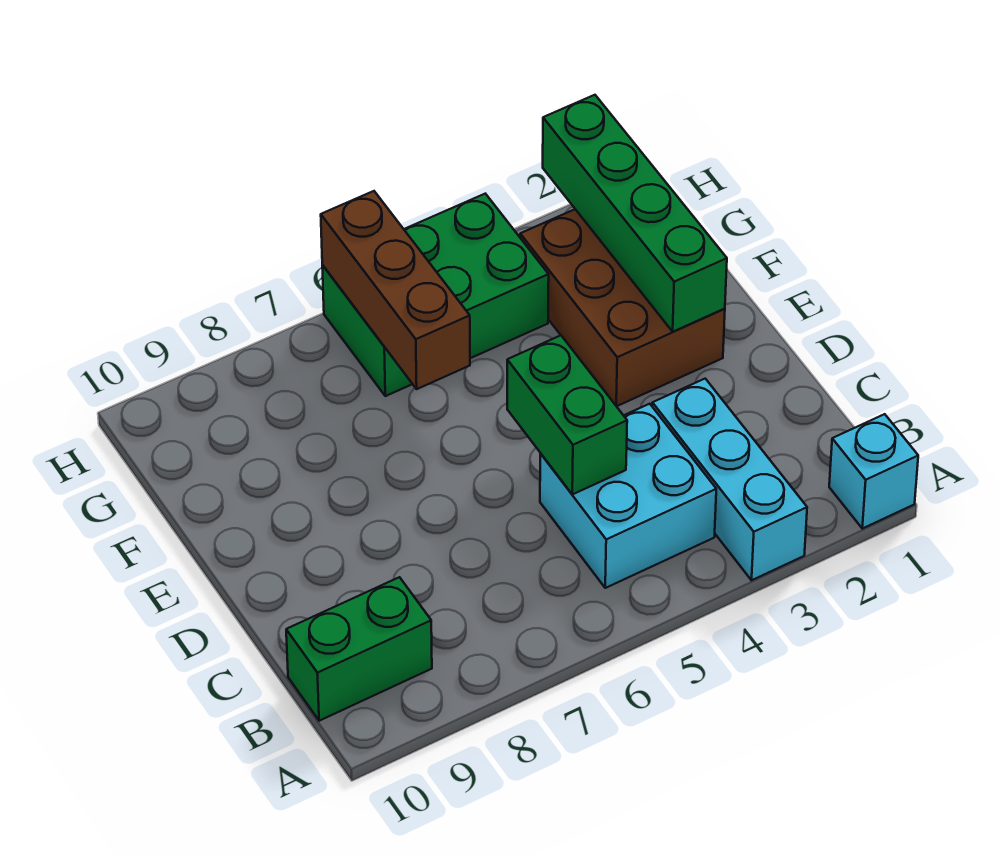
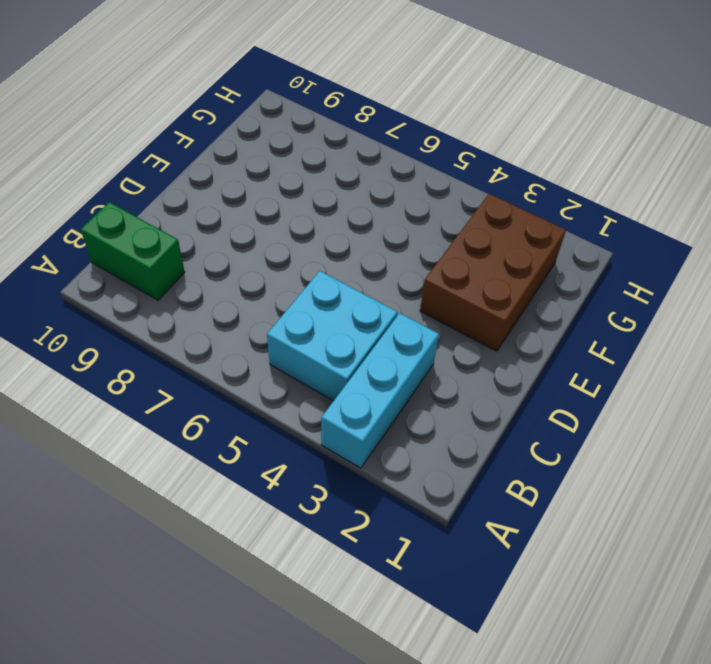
none -> cyan 1x1 brick [829,414,918,529]
none -> green 2x3 brick [322,194,549,396]

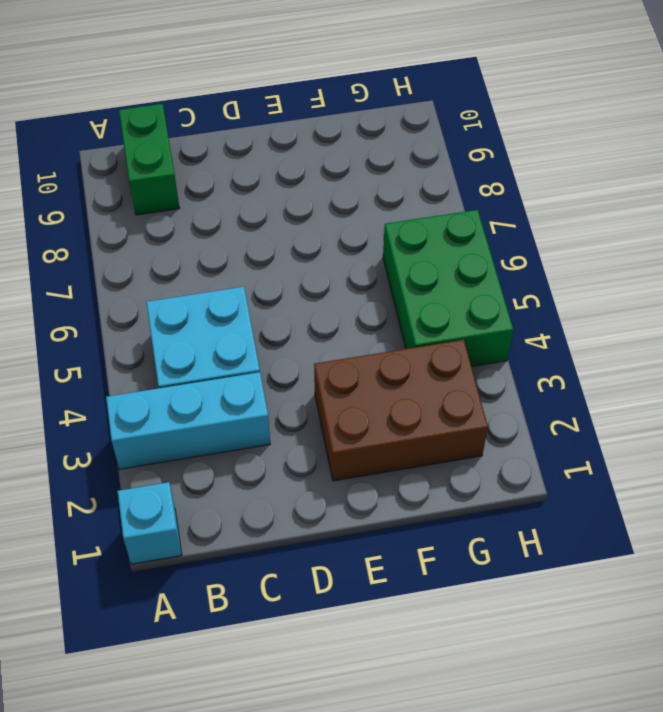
none -> green 1x2 brick [507,335,627,494]
none -> green 1x4 brick [543,95,727,332]

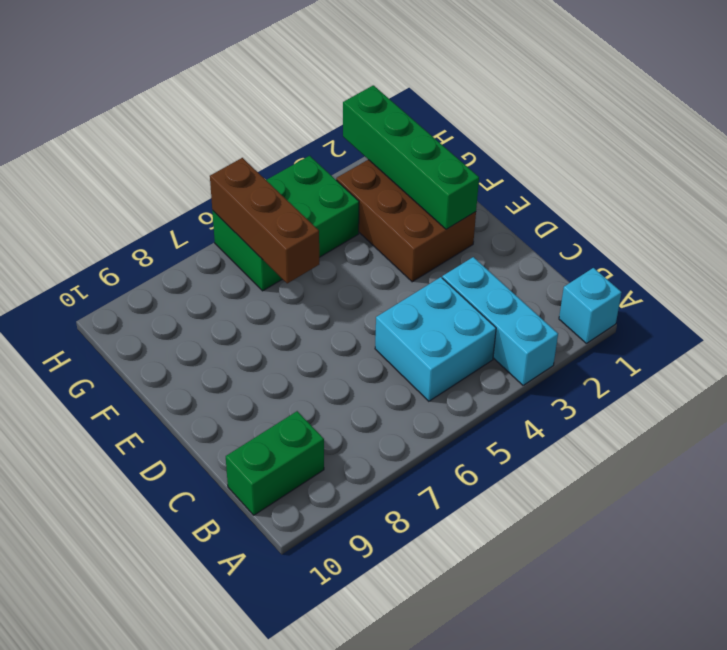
none -> green 1x2 brick [507,335,627,494]

